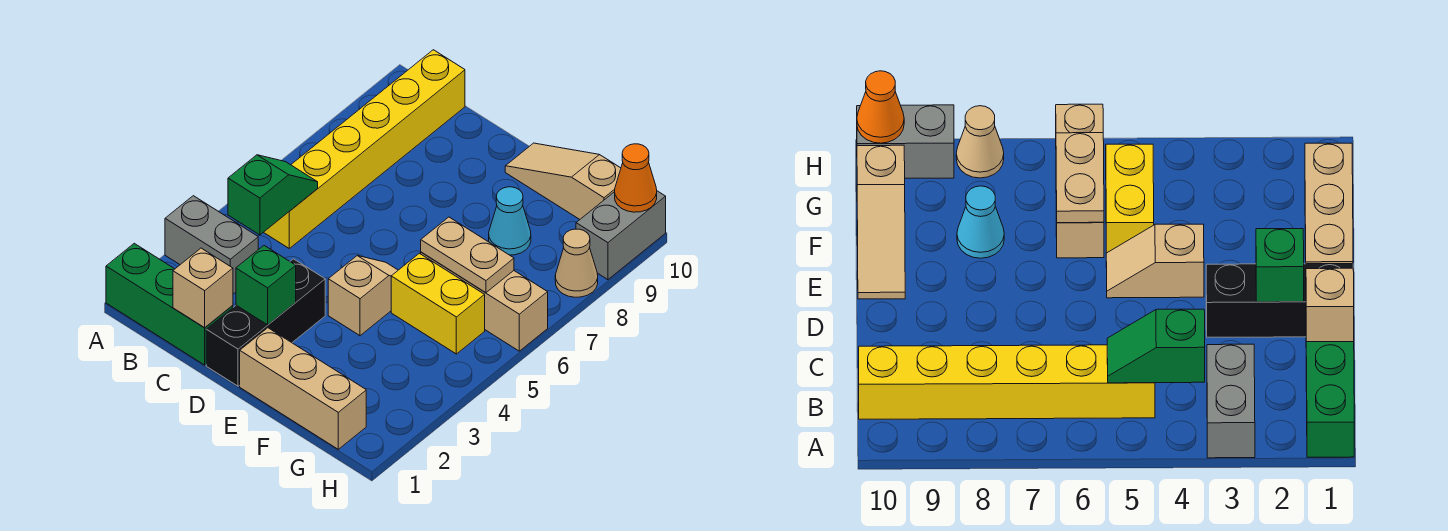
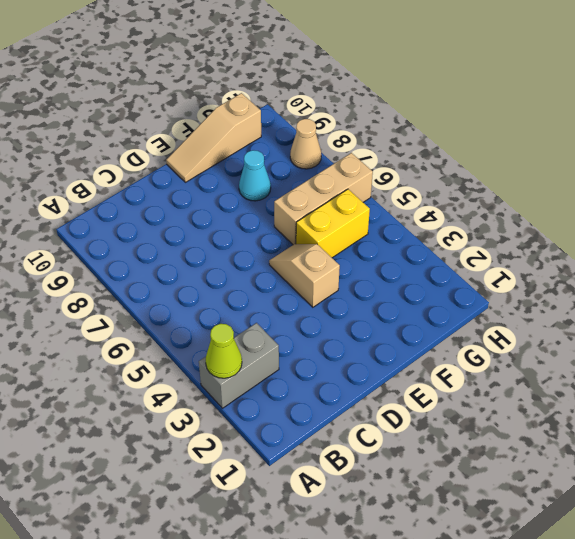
lime 1x1 cone [206,324,242,378] -> none
none -> green 1x3 brick [106,243,233,365]
none -> yellow 1x6 brick [264,50,465,248]
none -> black 1x3 brick [206,259,325,386]

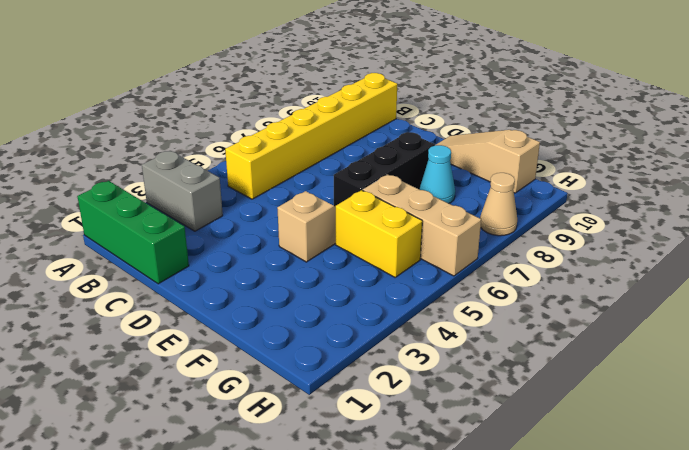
black 1x3 brick [334,132,435,207] -> black 1x3 brick moved to [206,259,325,386]
none -> tan 1x3 brick [240,328,366,449]
none -> grey 1x2 brick [576,191,666,280]
none -> green 1x2 slope [228,155,318,235]

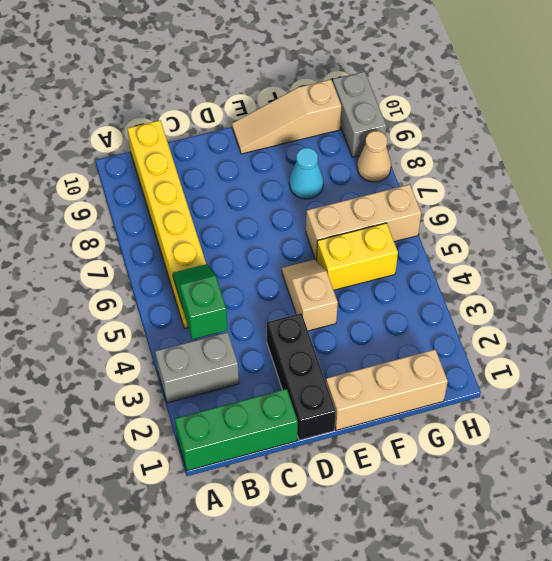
none -> tan 1x1 brick [173,248,233,327]
none -> green 1x1 brick [236,246,296,325]
none -> tan 1x2 plate [421,217,514,293]

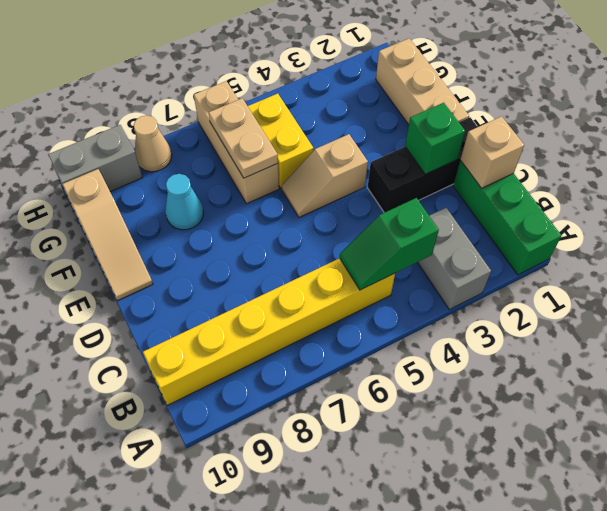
none -> orange 1x1 cone [615,144,657,212]

